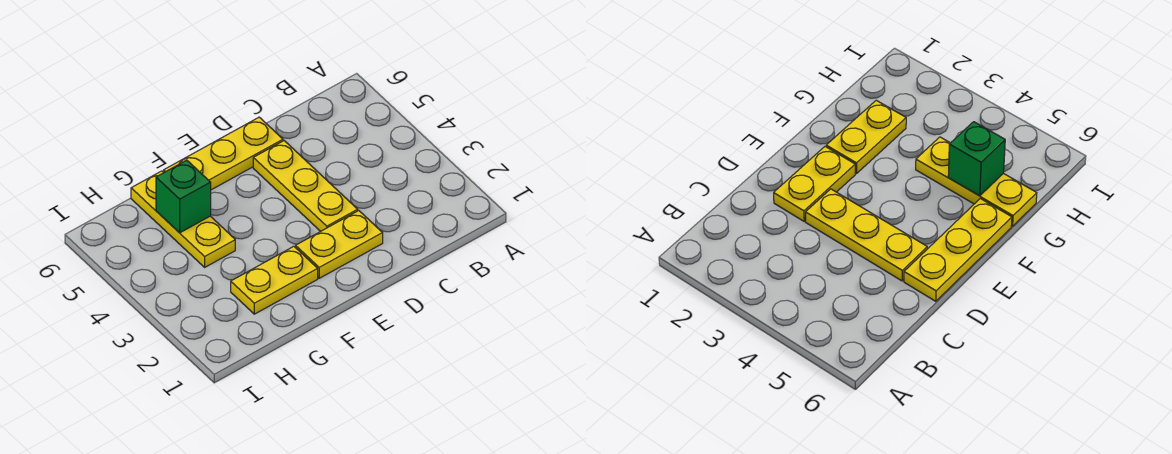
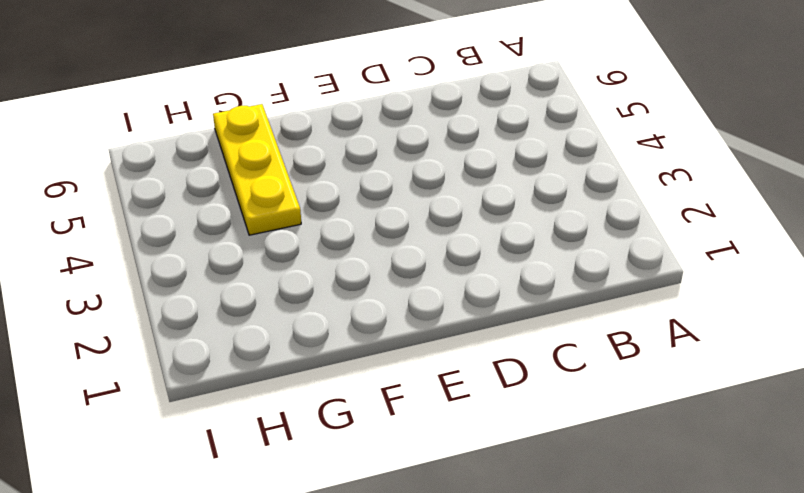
none -> yellow 1x2 plate [296,211,383,278]
none -> yellow 1x3 plate [253,141,358,231]

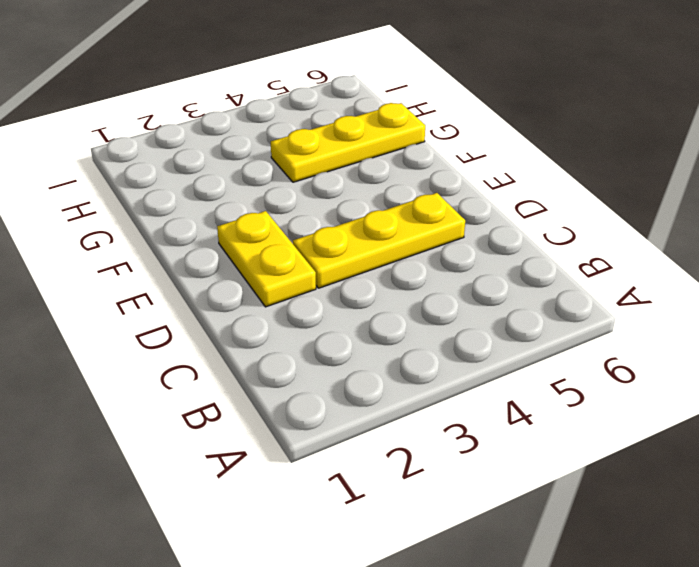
none -> yellow 1x3 plate [164,117,283,190]
none -> yellow 1x2 plate [231,246,318,314]

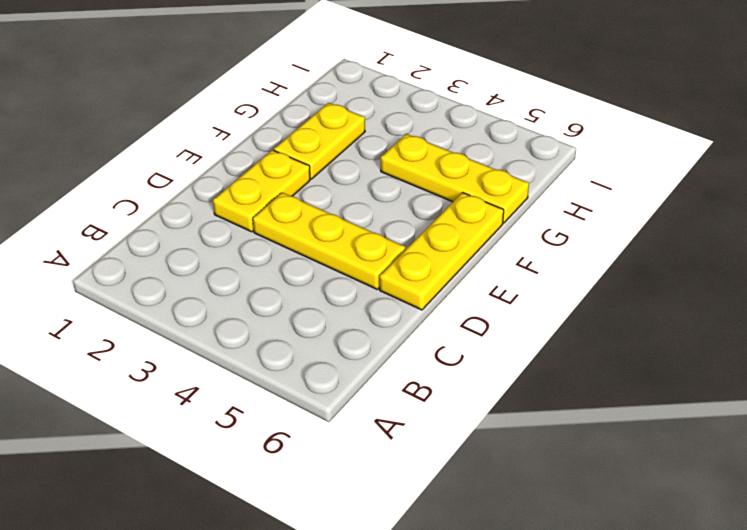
none -> green 1x1 brick [156,160,211,233]

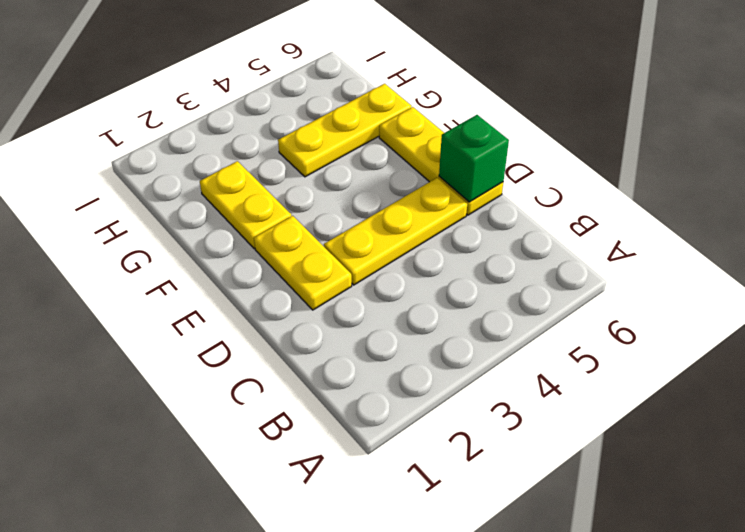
green 1x1 brick [439,115,509,202] -> green 1x1 brick moved to [156,160,211,233]

